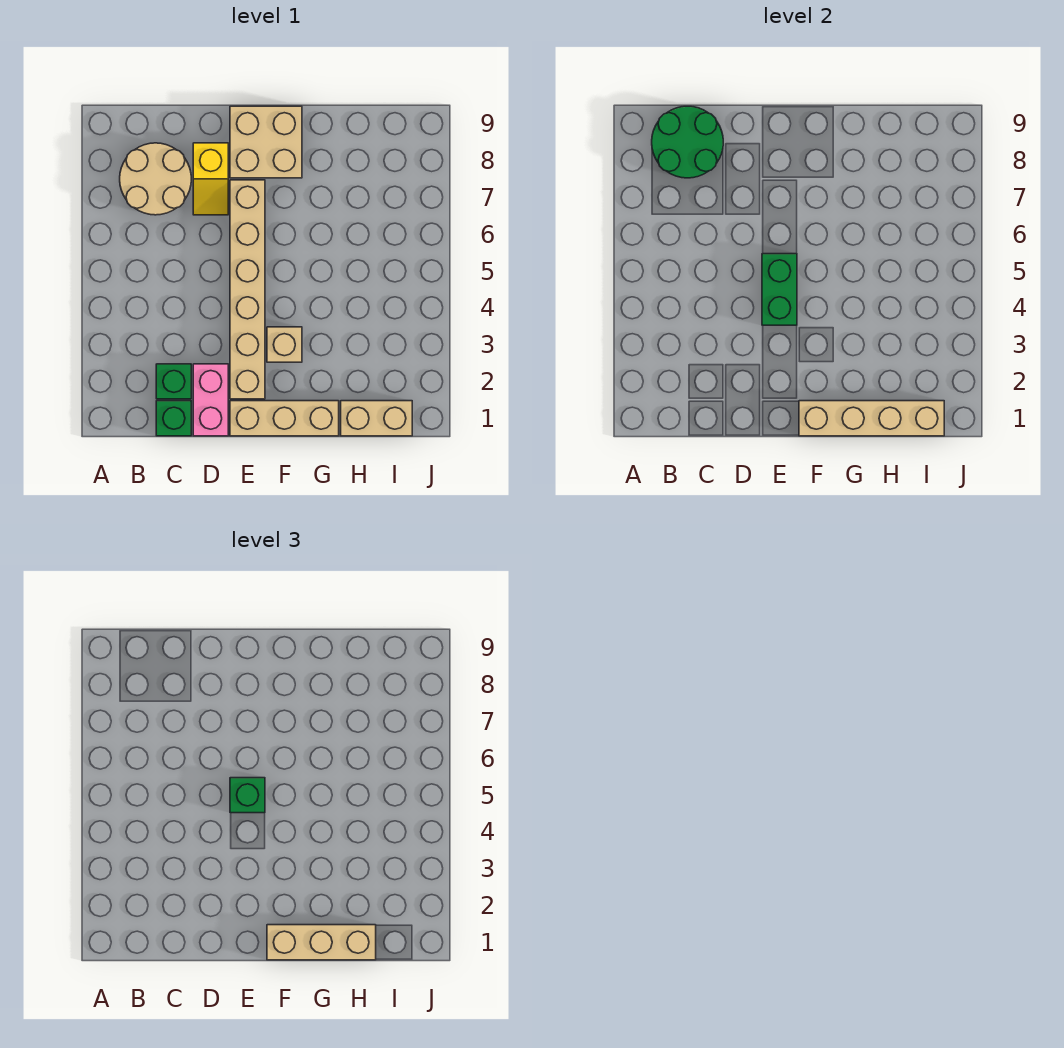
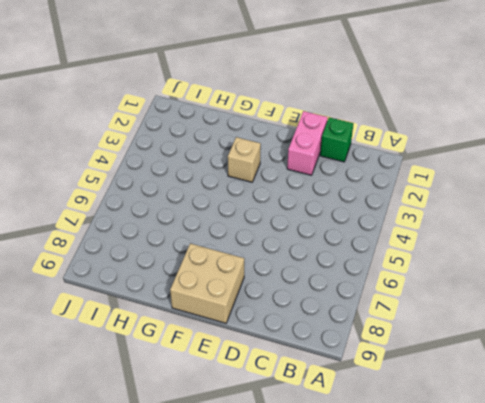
none -> tan 2x2 round brick [120,143,191,215]
none -> green 1x1 brick [156,364,191,399]
none -> yellow 1x2 slope [193,143,228,215]

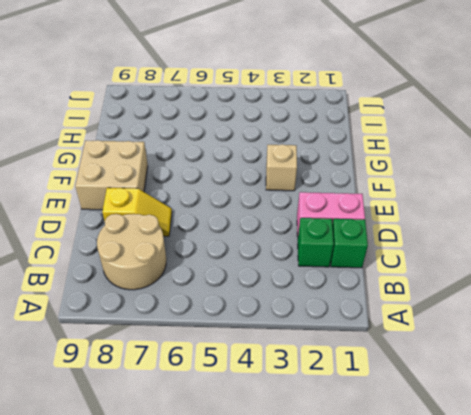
none -> tan 1x3 brick [230,401,339,436]
none -> tan 1x6 brick [230,180,265,399]
none -> tan 1x2 brick [341,401,412,436]

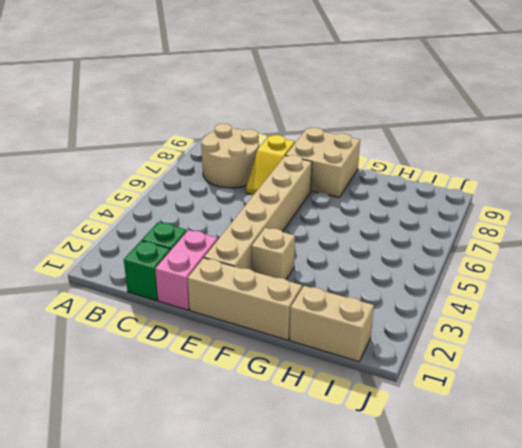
none -> green 2x2 round brick [652,106,723,178]
none -> green 1x2 brick [762,254,797,325]
none -> tan 1x4 brick [799,401,944,436]

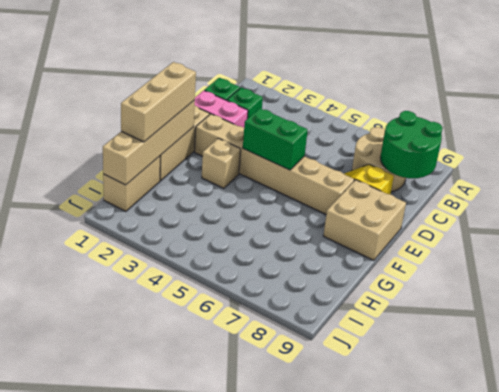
none -> green 1x1 brick [230,778,265,813]

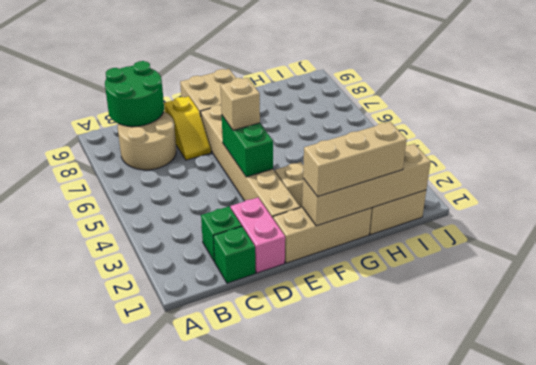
tan 1x1 brick [220,78,260,130] -> green 1x1 brick [230,778,265,813]

